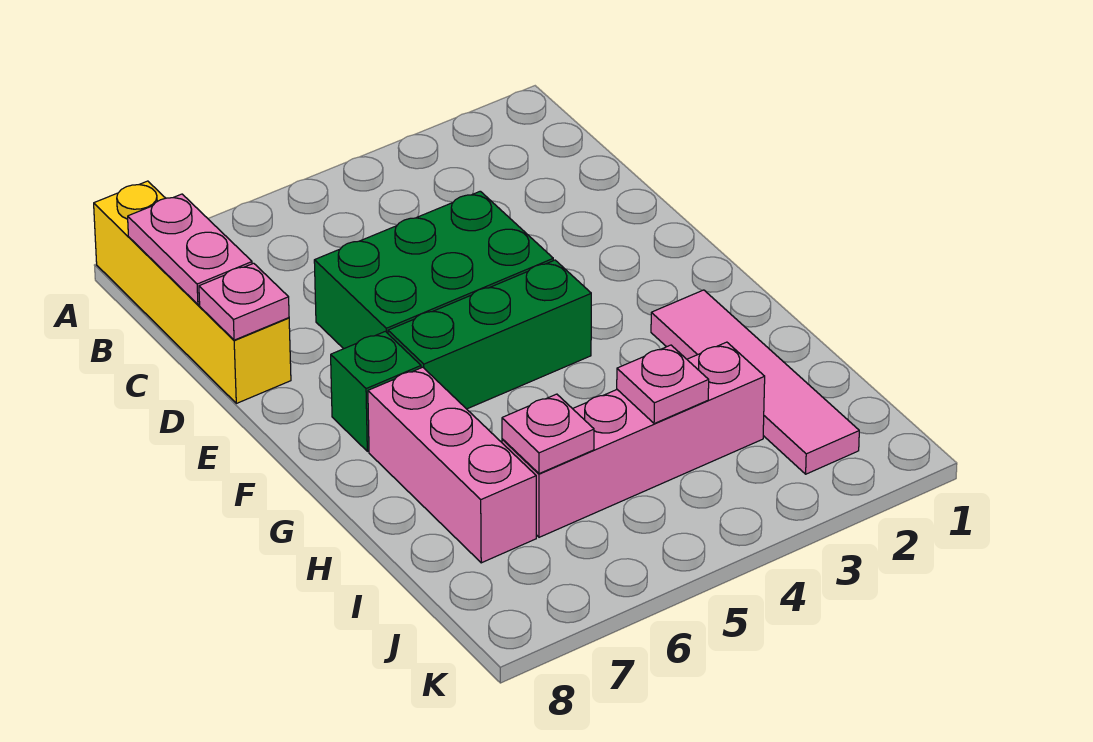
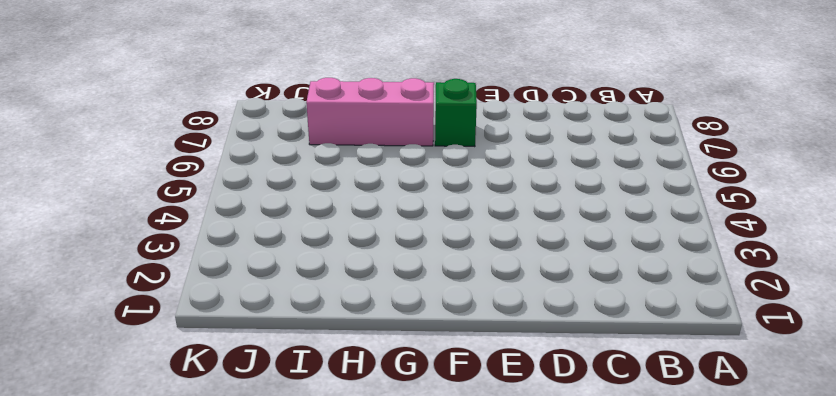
none -> yellow 1x4 brick [94,181,291,403]
none -> green 2x3 brick [314,191,553,349]

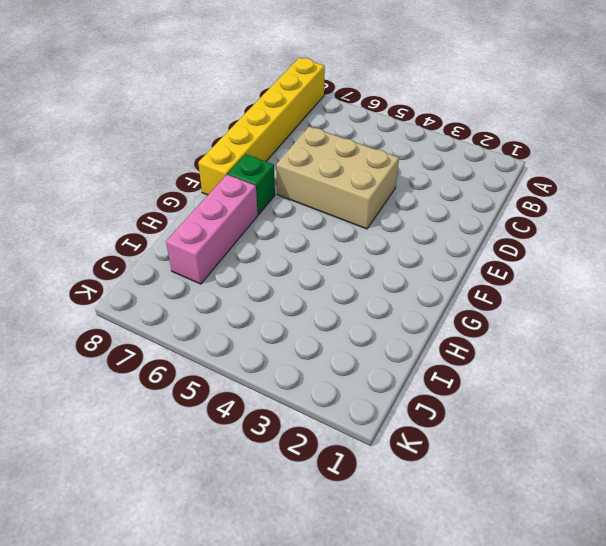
yellow 1x6 brick [198,58,325,195] -> yellow 1x4 brick [94,181,291,403]
tan 2x3 brick [276,127,399,229] -> green 2x3 brick [314,191,553,349]
none -> green 1x3 brick [388,260,591,409]
none -> pink 1x4 tile [651,290,859,474]

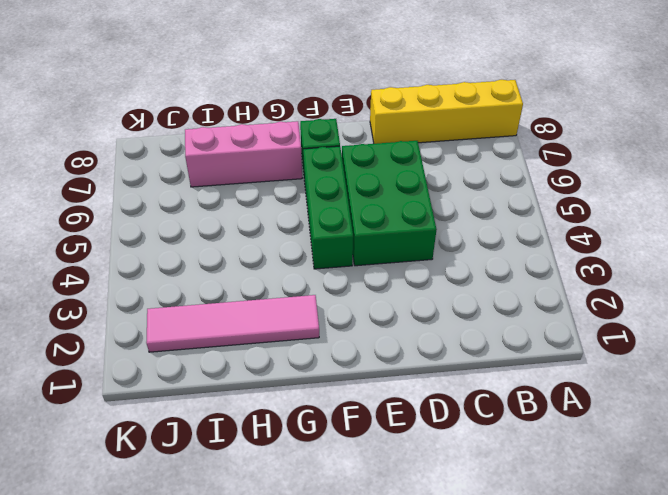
none -> pink 1x4 brick [502,342,765,537]
none -> pink 1x2 plate [128,194,252,305]

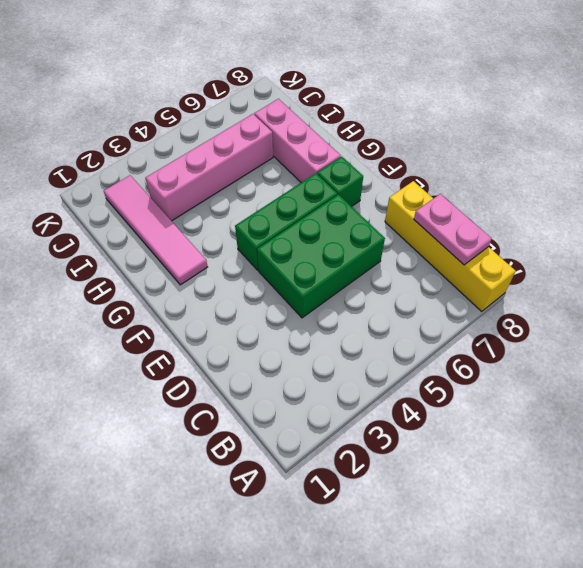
none -> pink 1x1 plate [199,263,289,340]
none -> pink 1x1 plate [617,345,709,424]

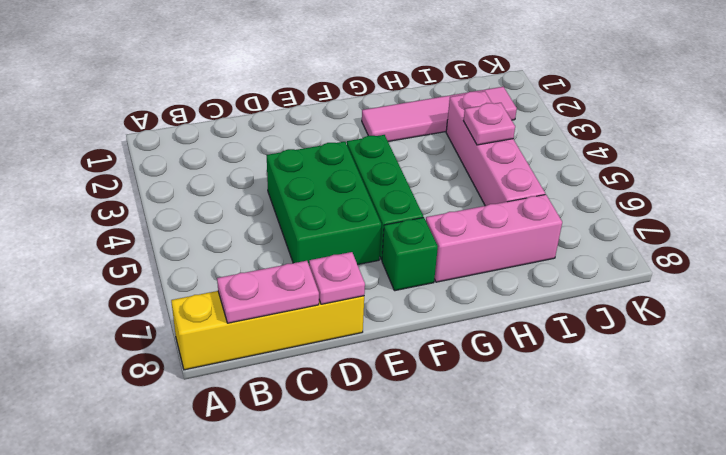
none -> pink 1x1 plate [502,394,594,474]

